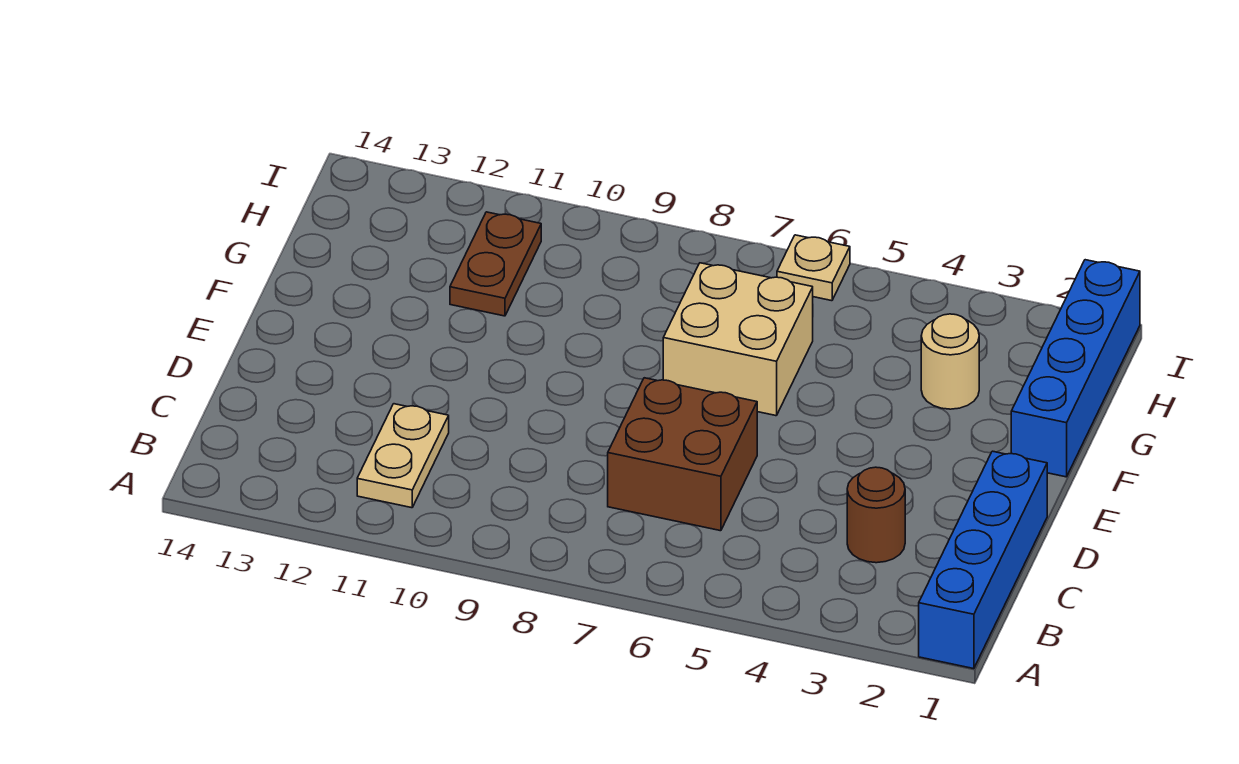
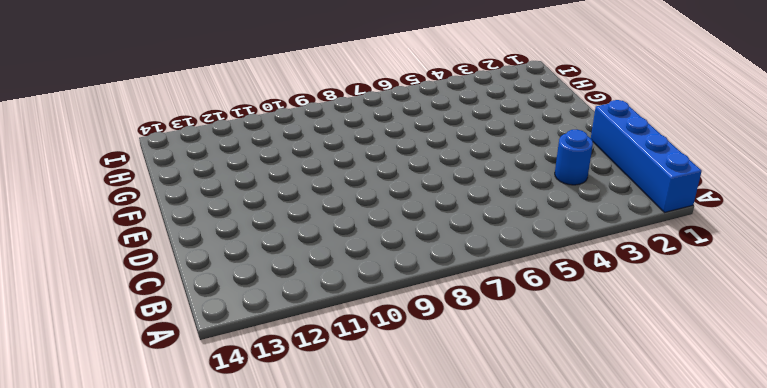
blue 1x1 round brick [555,130,593,185] -> brown 1x1 round brick [847,467,905,563]
none -> tan 1x2 plate [357,404,449,508]
none -> brown 2x2 brick [608,378,757,531]

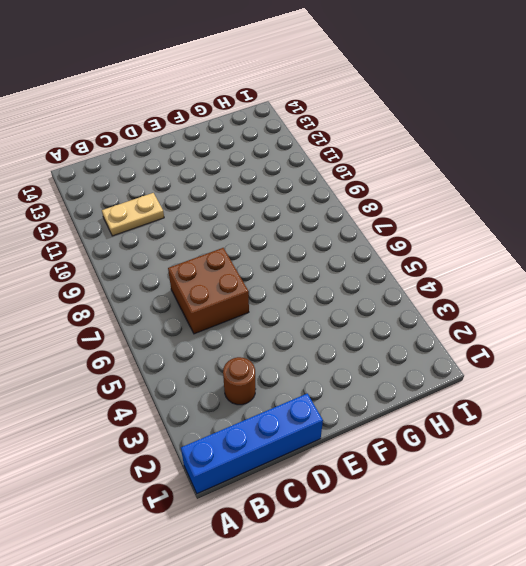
none -> blue 1x4 brick [1011,260,1140,477]
none -> tan 2x2 brick [663,263,813,416]

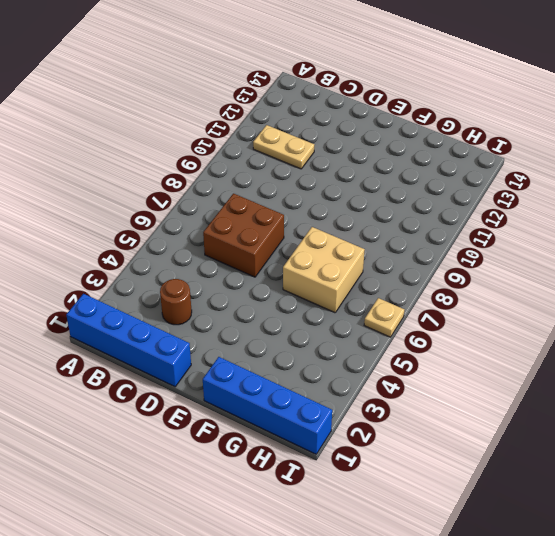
none -> tan 1x1 round brick [921,314,979,409]
none -> brown 1x2 plate [450,212,541,316]

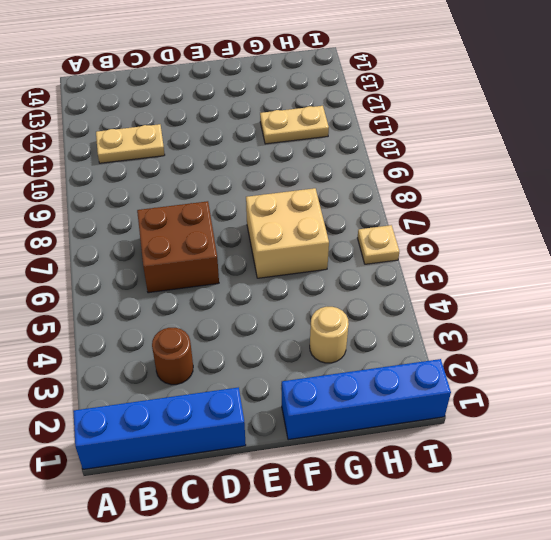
tan 1x2 plate [260,106,329,144] -> brown 1x2 plate [450,212,541,316]

